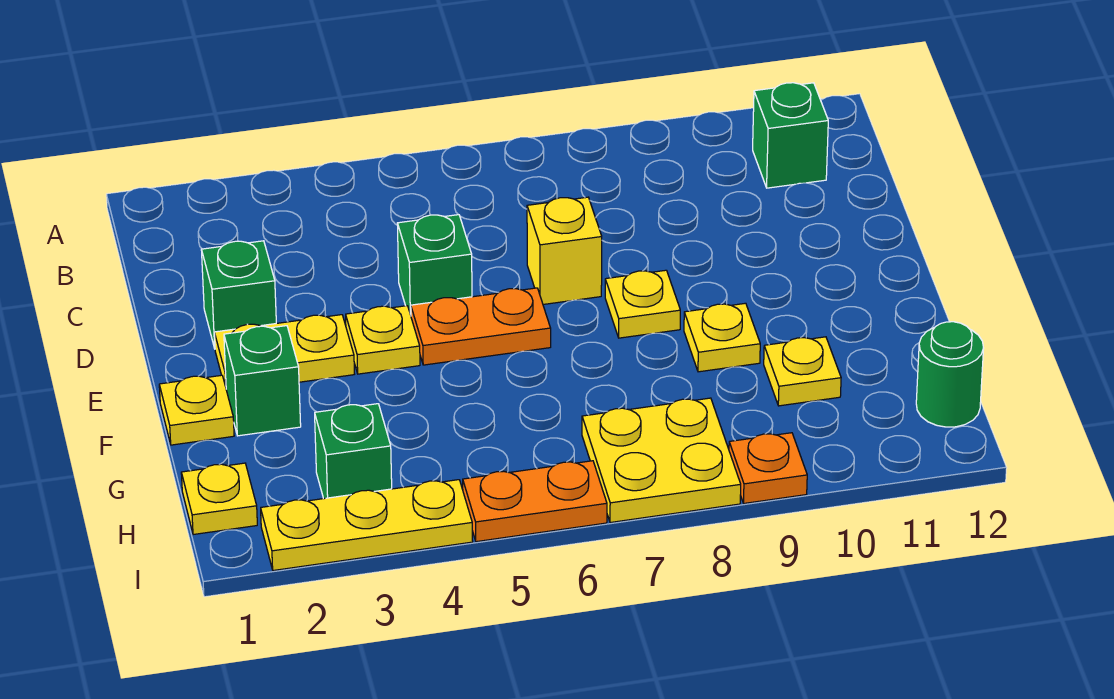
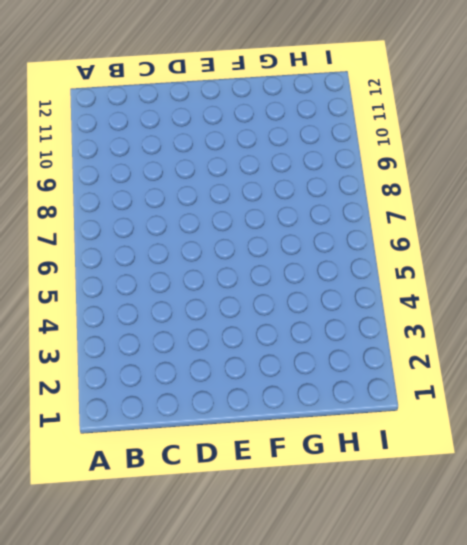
none -> green 1x1 brick [753,83,828,188]
none -> green 1x1 brick [201,241,276,348]
none -> green 1x1 brick [397,215,472,315]

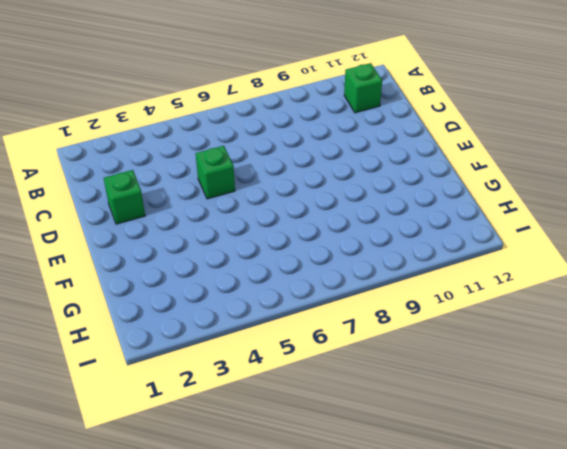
none -> yellow 1x1 brick [527,197,602,304]
none -> yellow 1x2 plate [214,315,354,386]
none -> yellow 1x1 plate [346,306,420,374]

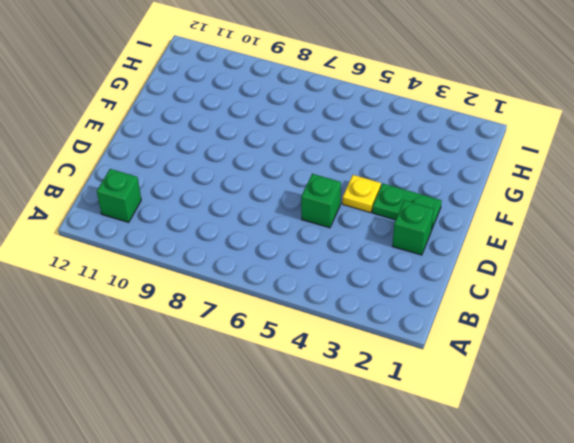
green 1x2 plate [372,184,442,229] -> yellow 1x2 plate [214,315,354,386]
none -> yellow 1x1 brick [527,197,602,304]
none -> orange 1x2 plate [411,288,551,365]
none -> yellow 1x1 plate [605,270,680,338]

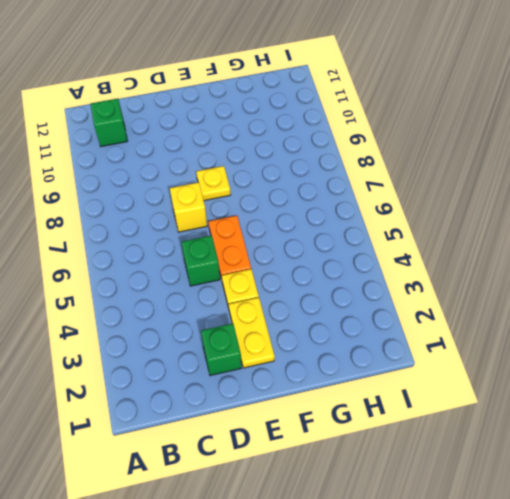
none -> yellow 1x1 plate [159,375,234,445]
none -> green 1x1 brick [224,326,301,436]
none -> yellow 1x1 plate [684,303,760,372]

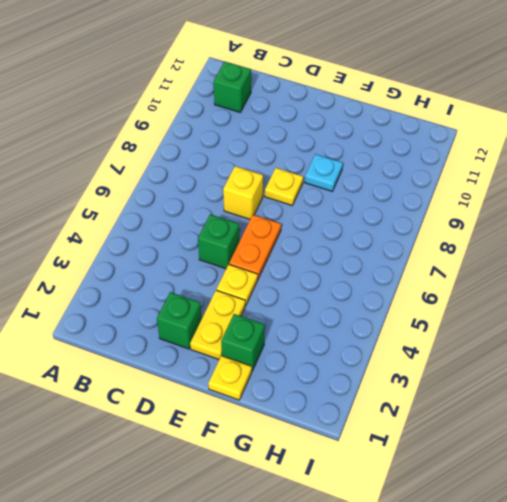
cyan 1x1 plate [305,154,343,191] -> yellow 1x1 plate [684,303,760,372]
none -> yellow 1x1 plate [764,337,841,406]
none -> yellow 1x1 plate [181,463,257,535]
none -> green 1x1 brick [315,404,392,499]

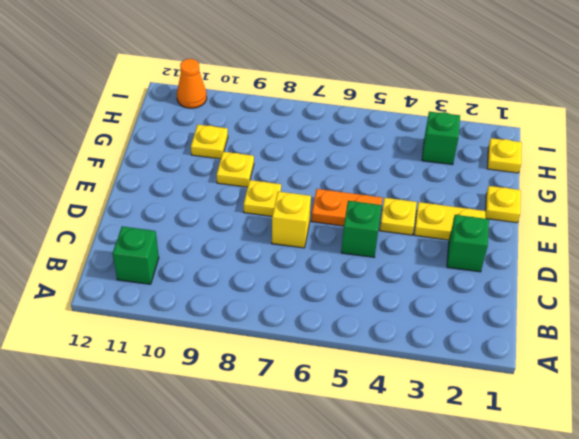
orange 1x1 cone [177,59,207,108] -> none
none -> green 1x1 brick [224,326,301,436]
none -> yellow 2x2 plate [582,398,741,523]
none -> green 1x1 round brick [916,322,984,427]

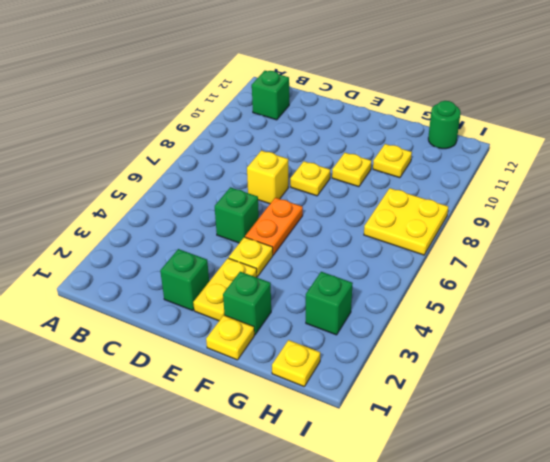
none -> yellow 1x3 plate [261,480,473,570]
none -> orange 1x2 plate [463,461,607,542]
none -> orange 1x1 plate [729,433,807,503]

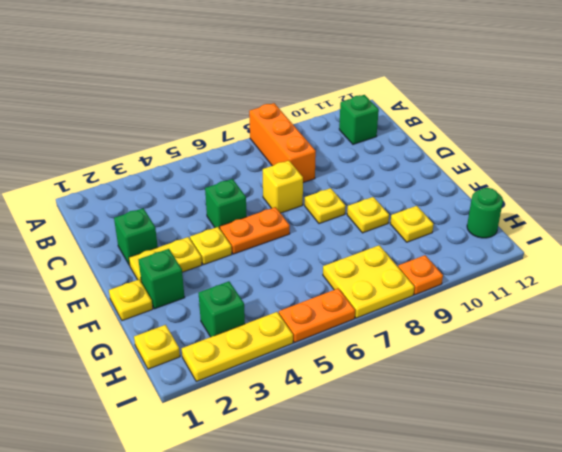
orange 1x3 brick [249,103,316,183] -> none

